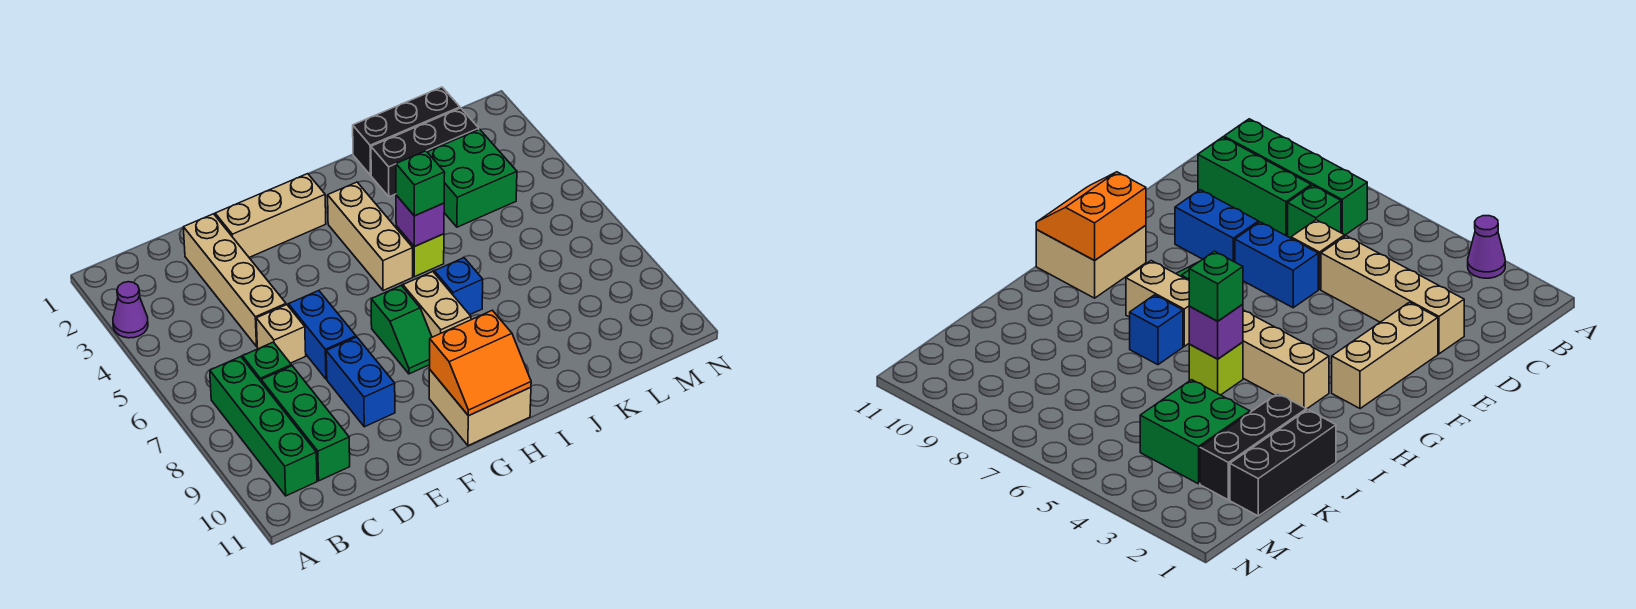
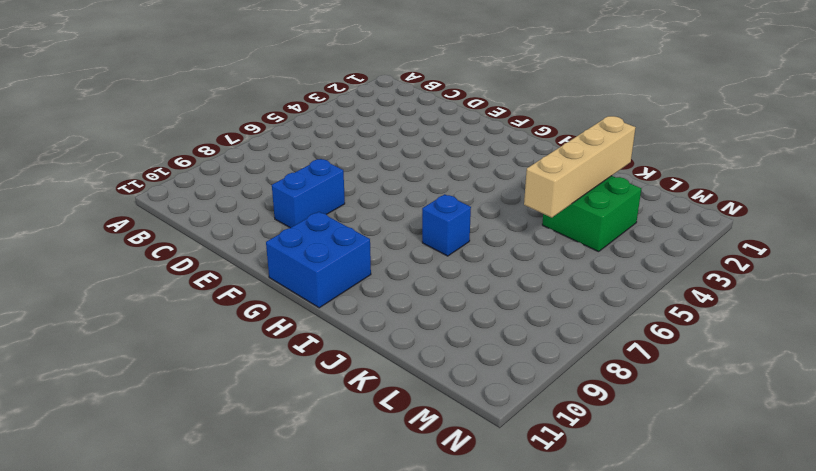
blue 2x2 brick [266,212,371,308] -> tan 2x2 brick [429,369,531,446]
tan 1x4 brick [524,116,636,218] -> tan 1x4 brick moved to [183,214,286,346]
none -> purple 1x1 cone [113,282,148,338]
none -> green 1x4 brick [210,357,317,496]
none -> green 1x1 brick [243,342,291,381]

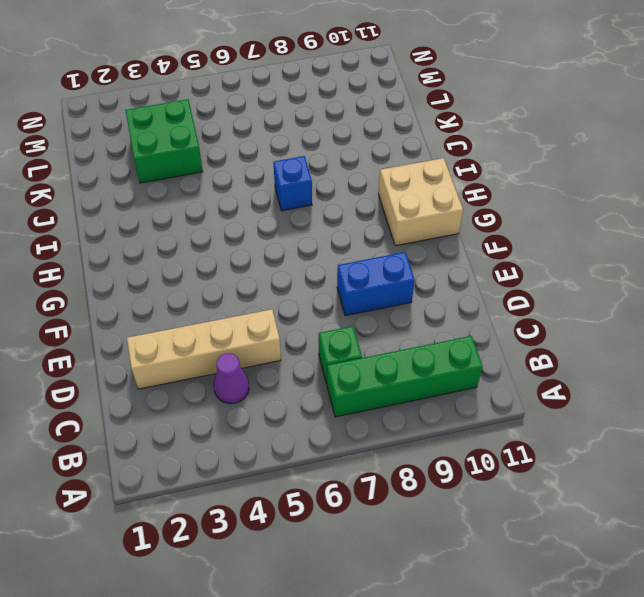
purple 1x1 cone [214,353,249,404] -> purple 1x1 cone moved to [113,282,148,338]
none -> green 1x3 brick [261,366,350,481]
none -> tan 1x1 brick [256,305,306,363]
none -> tan 1x3 brick [215,174,326,257]

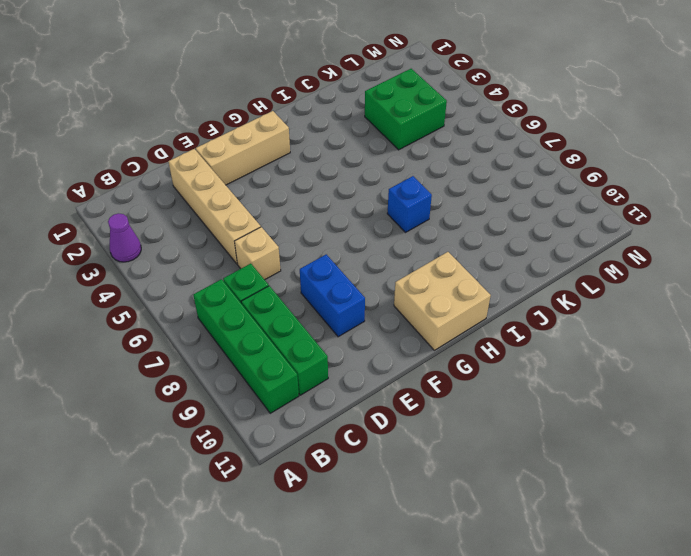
none -> blue 1x2 brick [288,291,356,379]
none -> green 1x2 slope [371,286,432,374]
none -> tan 1x3 brick [328,182,413,291]

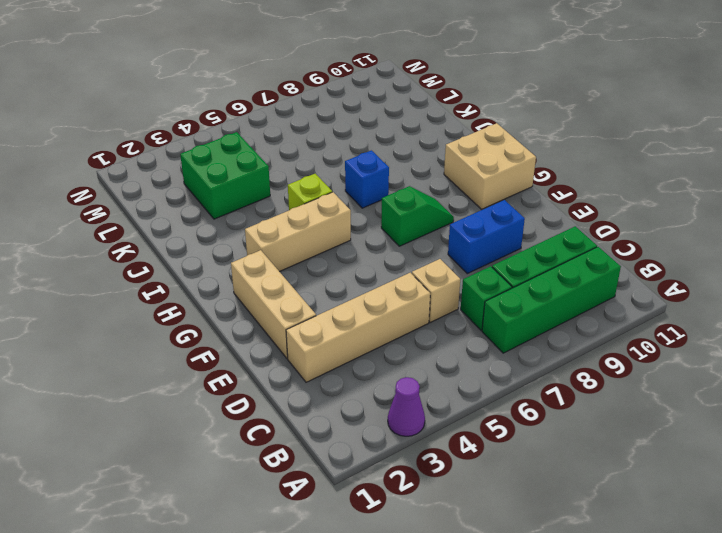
none -> blue 1x2 brick [288,291,356,379]
none -> tan 1x2 brick [403,272,471,337]
none -> black 1x3 brick [353,87,460,175]

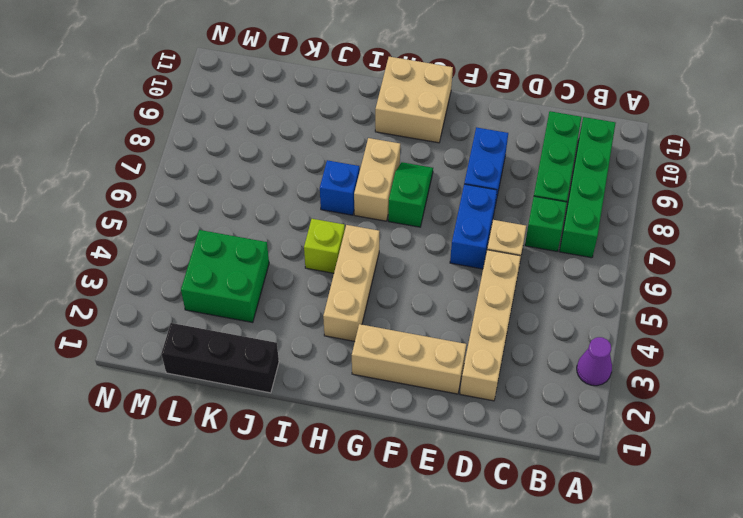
none -> black 1x3 brick [371,108,479,197]
none -> orange 2x2 slope [429,310,531,416]
none -> purple 1x1 brick [396,195,444,247]

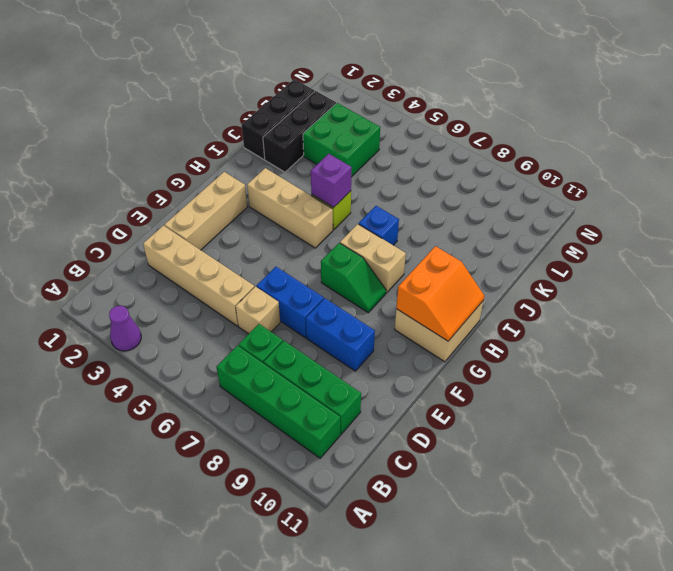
none -> green 1x1 brick [396,151,445,216]

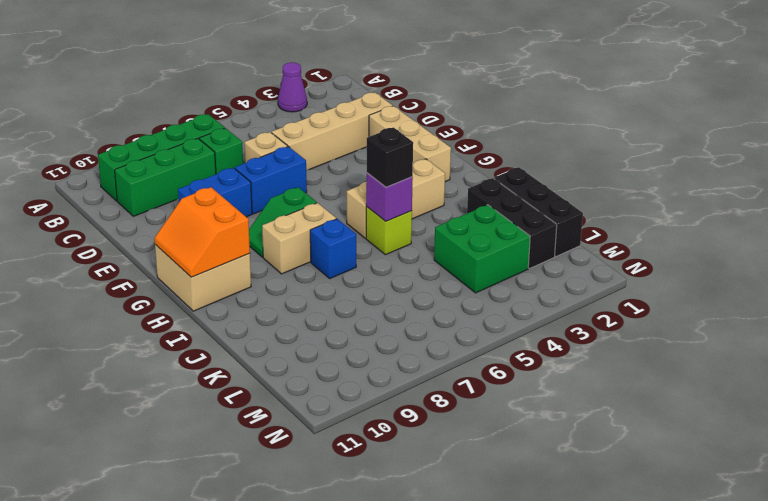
black 1x1 brick [367,127,413,187] -> green 1x1 brick [396,151,445,216]

